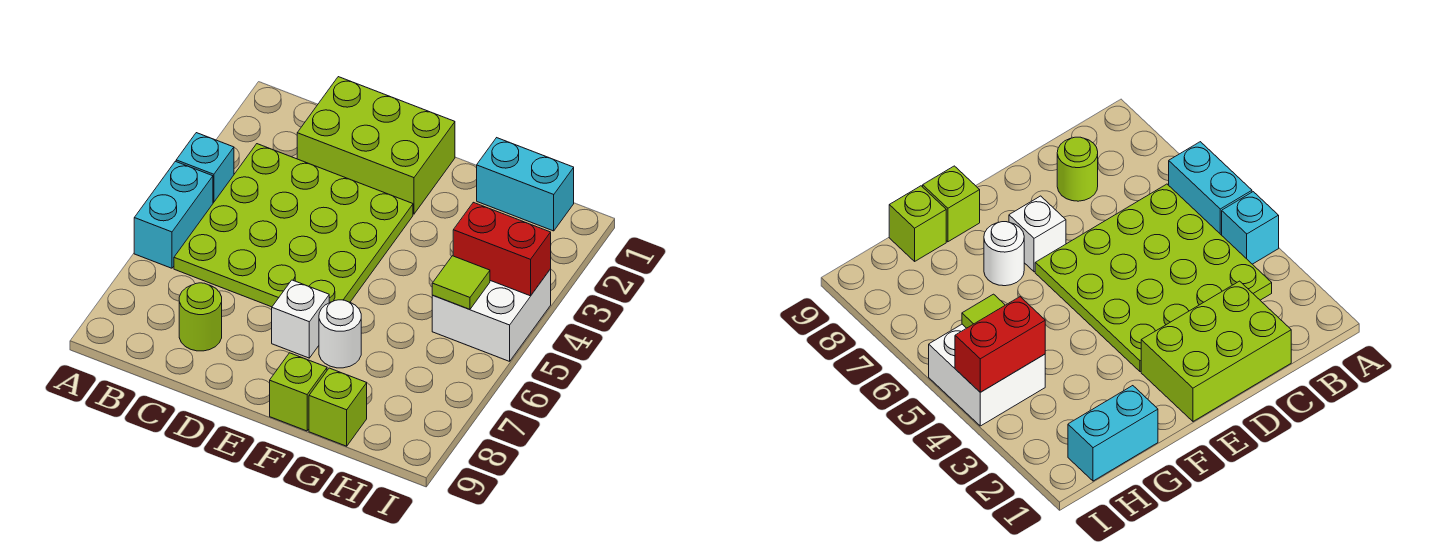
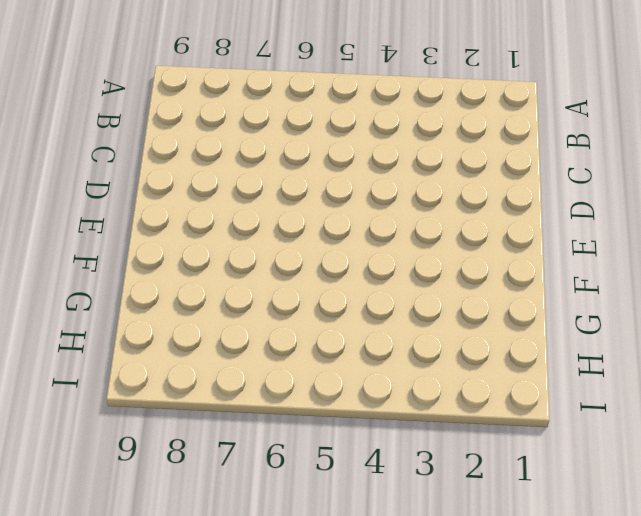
none -> cyan 1x1 brick [176,133,234,203]
none -> cyan 1x2 brick [134,161,213,268]
none -> lime 4x4 plate [174,144,413,307]

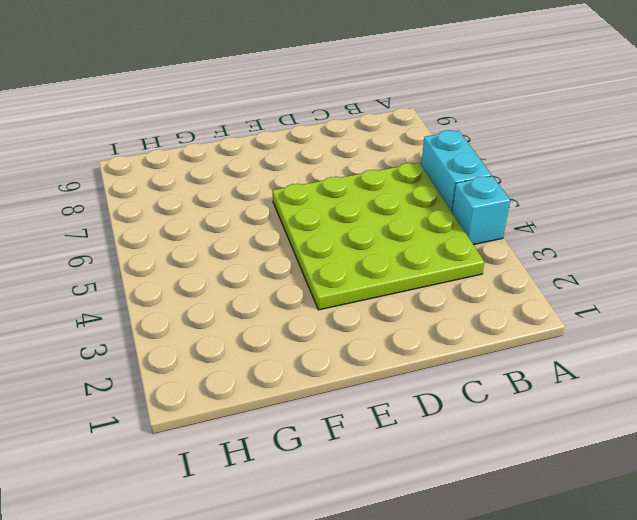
none -> lime 2x3 brick [297,77,455,214]
none -> lime 1x1 round brick [179,283,222,351]
none -> white 1x1 brick [272,280,329,358]

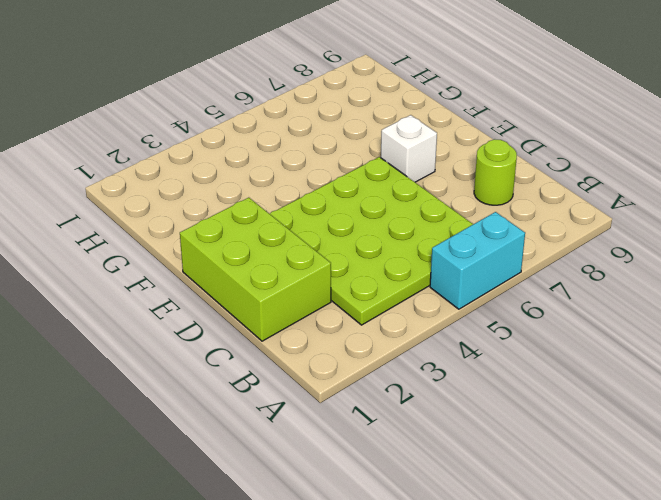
none -> cyan 1x1 brick [176,133,234,203]
none -> white 1x1 round brick [319,300,361,368]
none -> lime 1x1 brick [270,353,327,431]

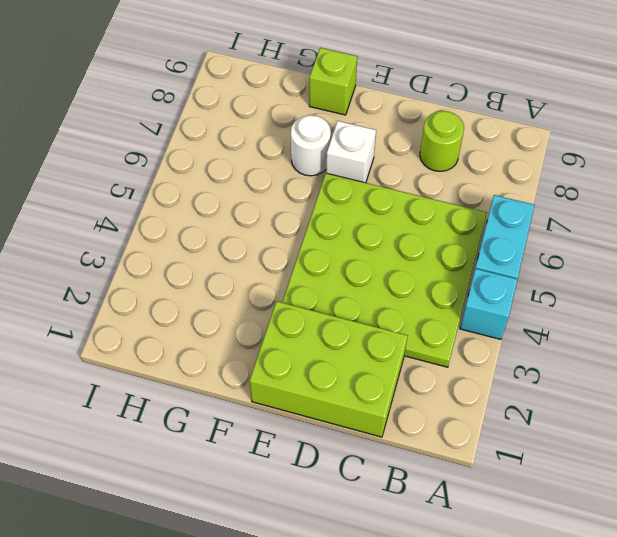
none -> cyan 1x2 brick [477,138,574,231]
none -> lime 1x1 brick [309,368,367,446]
none -> white 2x2 brick [432,269,551,361]

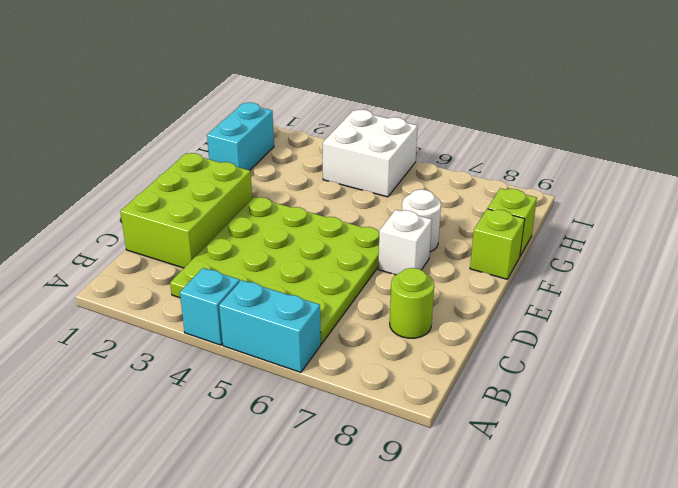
none -> red 1x2 brick [453,202,551,296]
none -> lime 1x1 tile [432,256,490,309]

